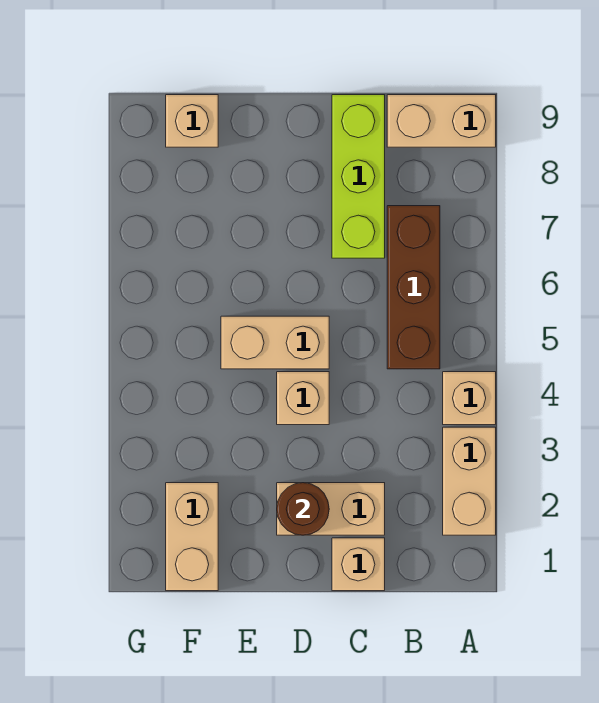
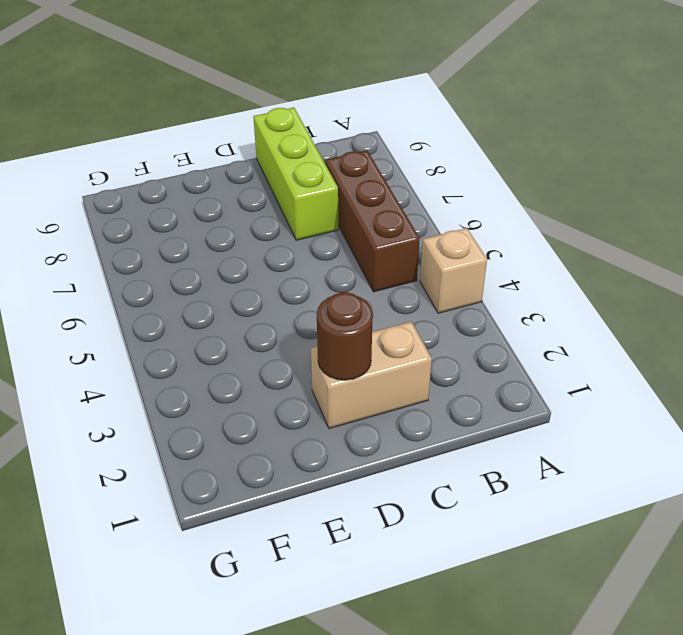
none -> tan 1x2 brick [443,427,496,535]
none -> tan 1x2 brick [387,95,496,147]
none -> tan 1x1 brick [332,538,385,591]

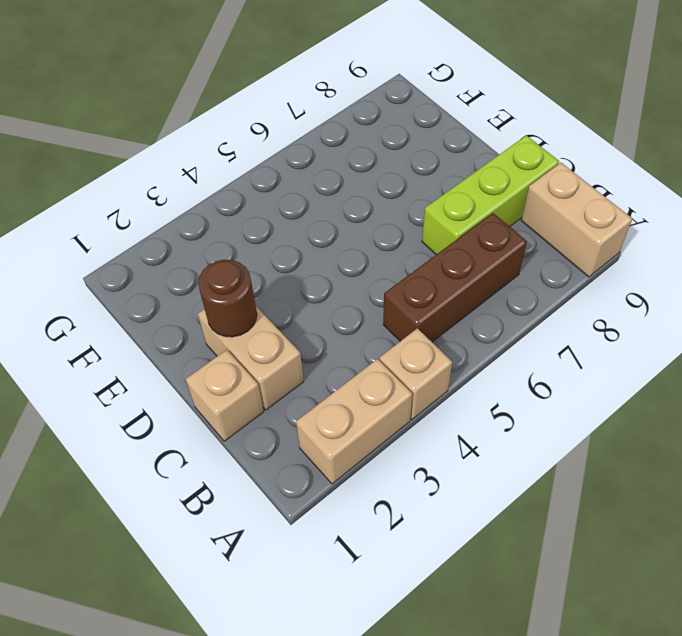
none -> tan 1x1 brick [277,372,329,425]
none -> tan 1x2 brick [221,316,329,369]
none -> tan 1x2 brick [166,483,218,591]

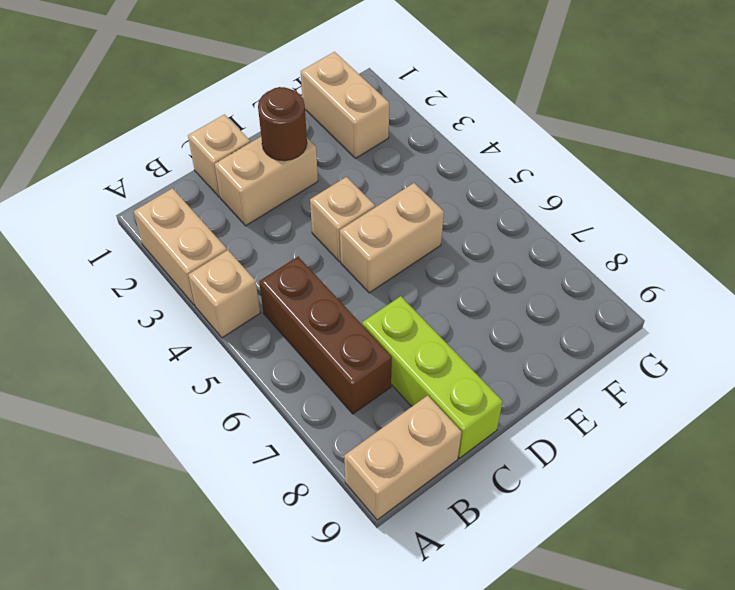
none -> tan 1x1 brick [166,95,218,147]

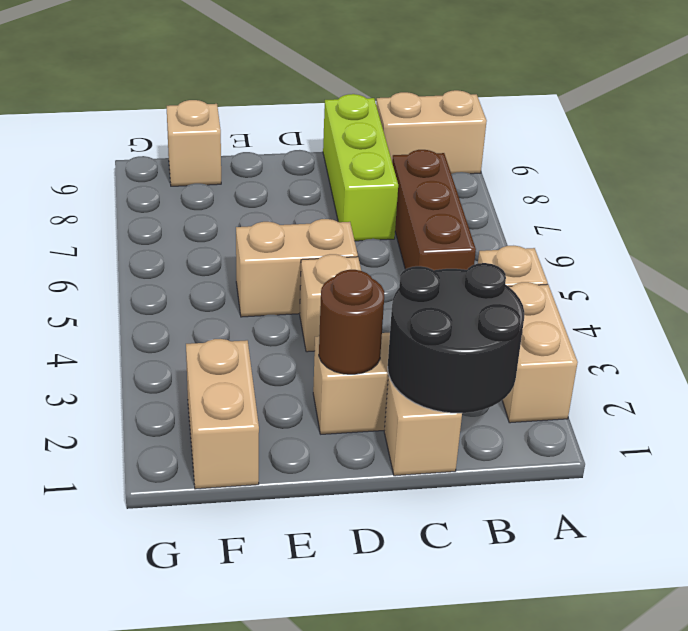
black 2x2 round brick [388,263,524,413] -> none

